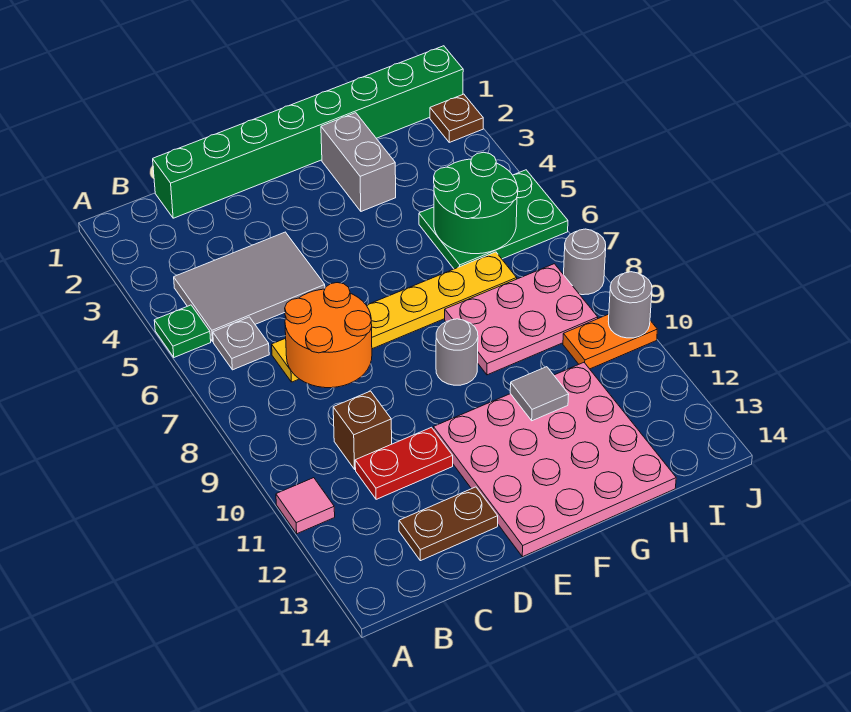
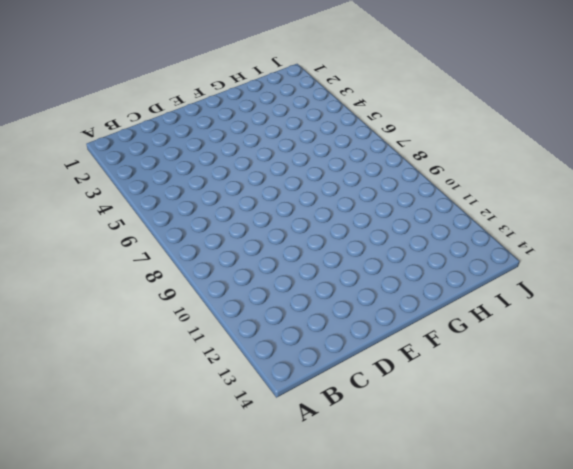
none -> green 1x1 plate [154,305,211,357]
none -> pink 1x1 tile [276,478,335,534]
none -> grey 2x3 tile [174,232,325,341]

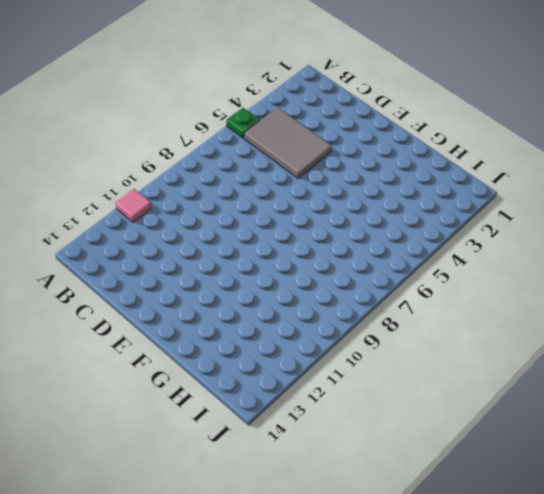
none -> grey 1x1 plate [213,317,269,370]
none -> green 1x8 brick [153,46,463,218]
none -> yellow 1x6 plate [272,252,517,382]

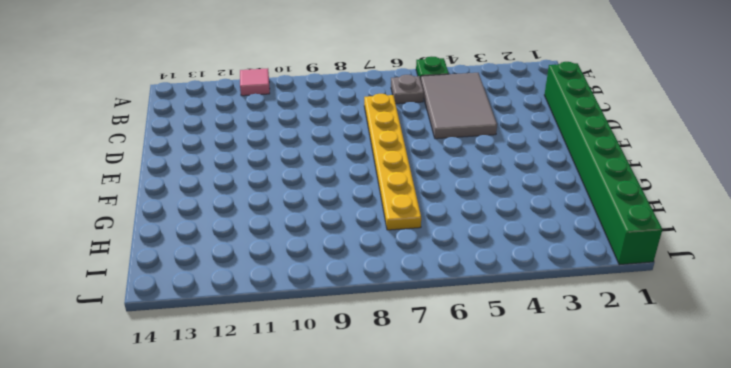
none -> brown 1x1 brick [333,391,392,469]
none -> red 1x2 plate [355,427,453,499]
none -> brown 1x2 plate [399,487,498,561]

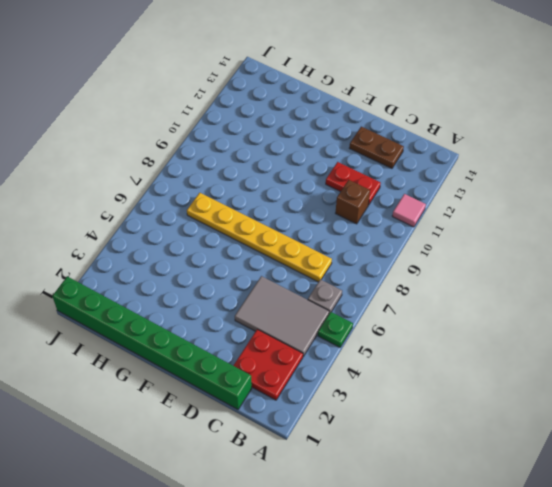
red 2x2 plate [233,329,303,400] -> none
none -> pink 4x4 plate [433,363,676,557]
none -> grey 1x1 round brick [436,319,478,385]
none -> grey 1x2 brick [321,113,396,211]

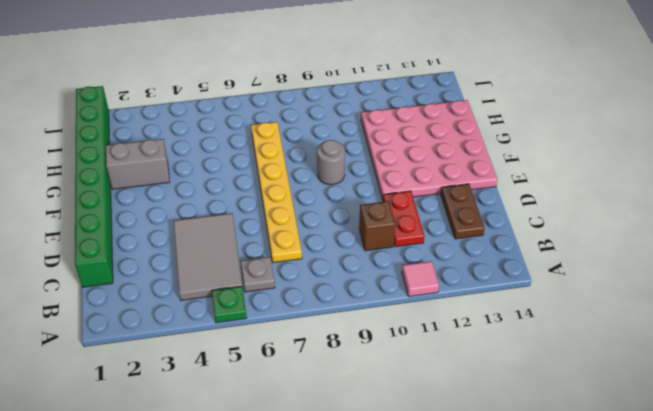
none -> pink 2x3 plate [445,264,598,375]
none -> green 2x3 plate [419,170,568,269]
none -> orange 1x2 plate [563,314,657,369]

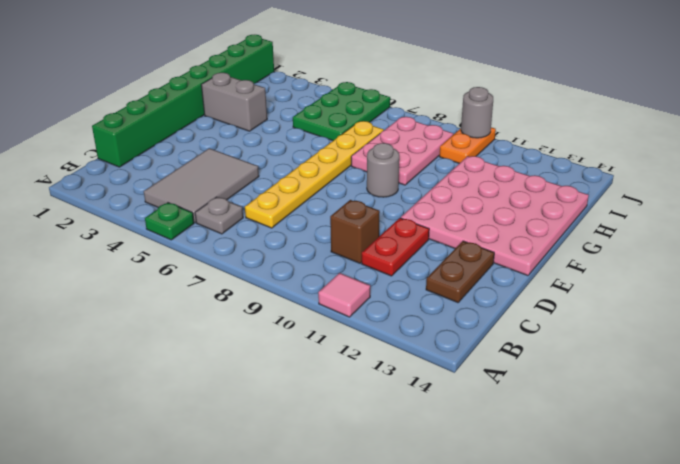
none -> brown 1x1 plate [430,94,483,142]
none -> grey 1x1 round brick [564,229,606,295]
none -> orange 2x2 round brick [285,283,372,388]

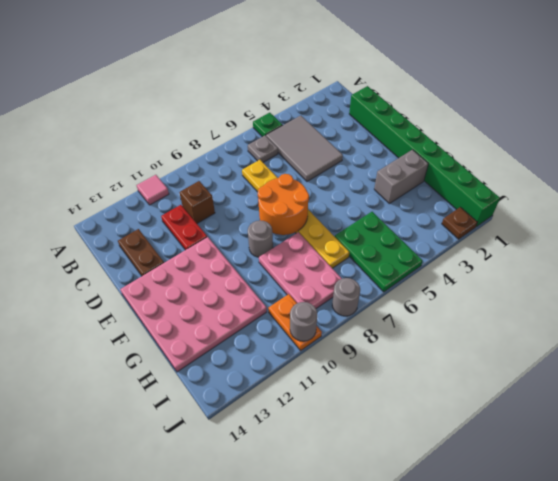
orange 2x2 round brick [258,174,309,235] -> orange 2x2 round brick moved to [285,283,372,388]
none -> grey 1x1 tile [510,367,569,421]
none -> green 2x2 round brick [434,152,518,254]

